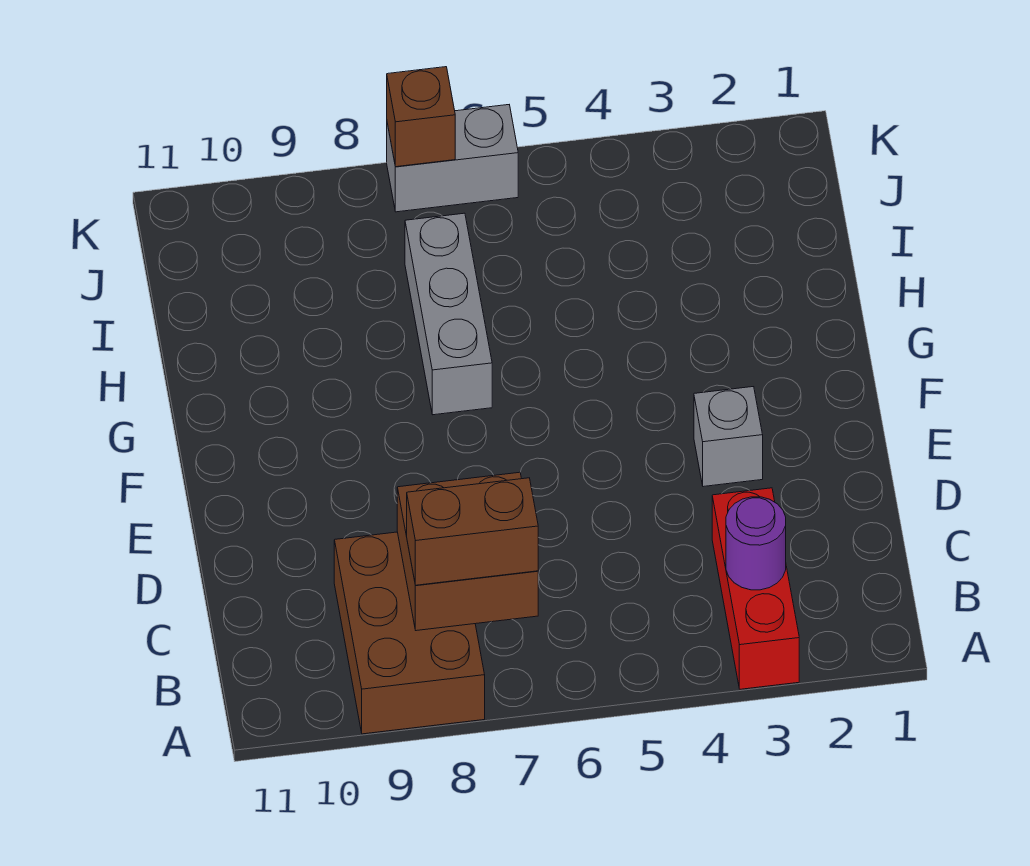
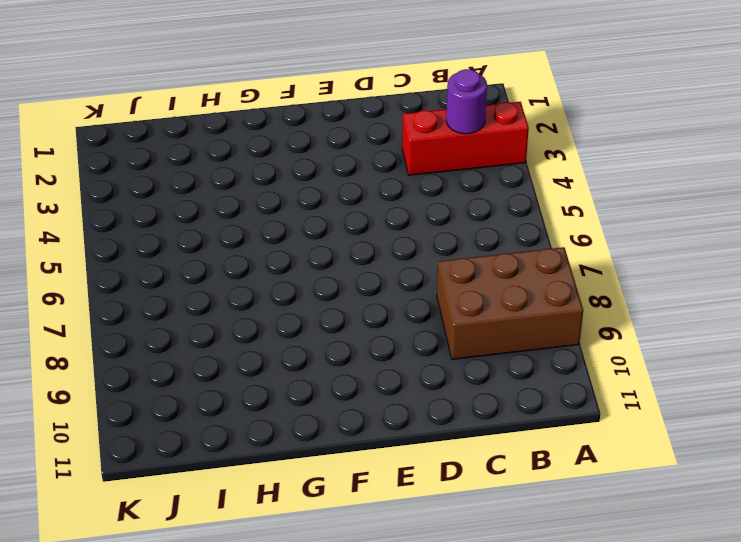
none -> grey 1x1 brick [694,387,763,487]
none -> grey 1x3 brick [405,213,492,415]

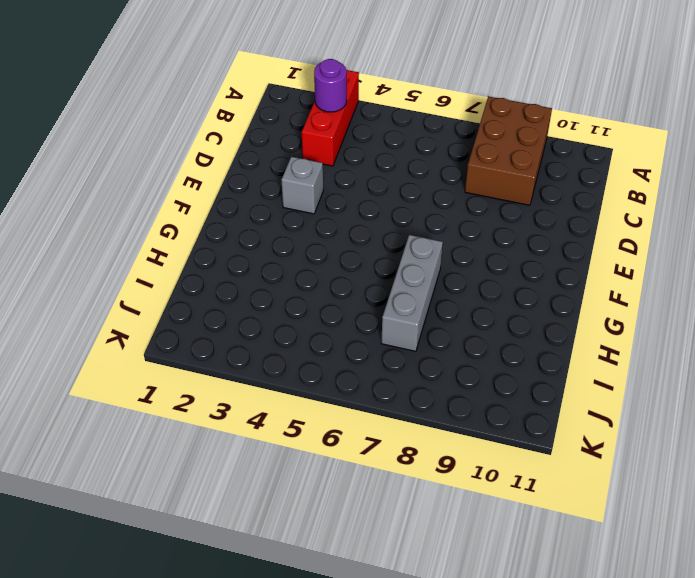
none -> grey 1x2 brick [387,105,518,212]
none -> brown 2x2 brick [397,472,538,631]

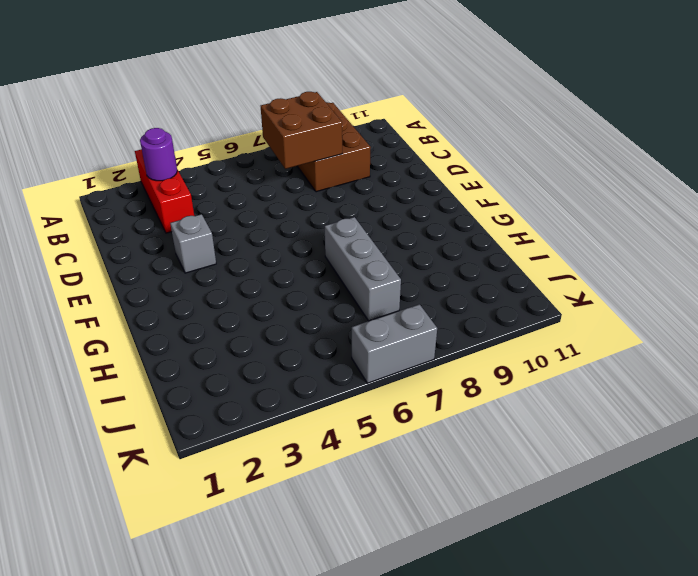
none -> brown 1x1 brick [387,67,455,167]
none -> brown 1x2 brick [407,478,538,585]

